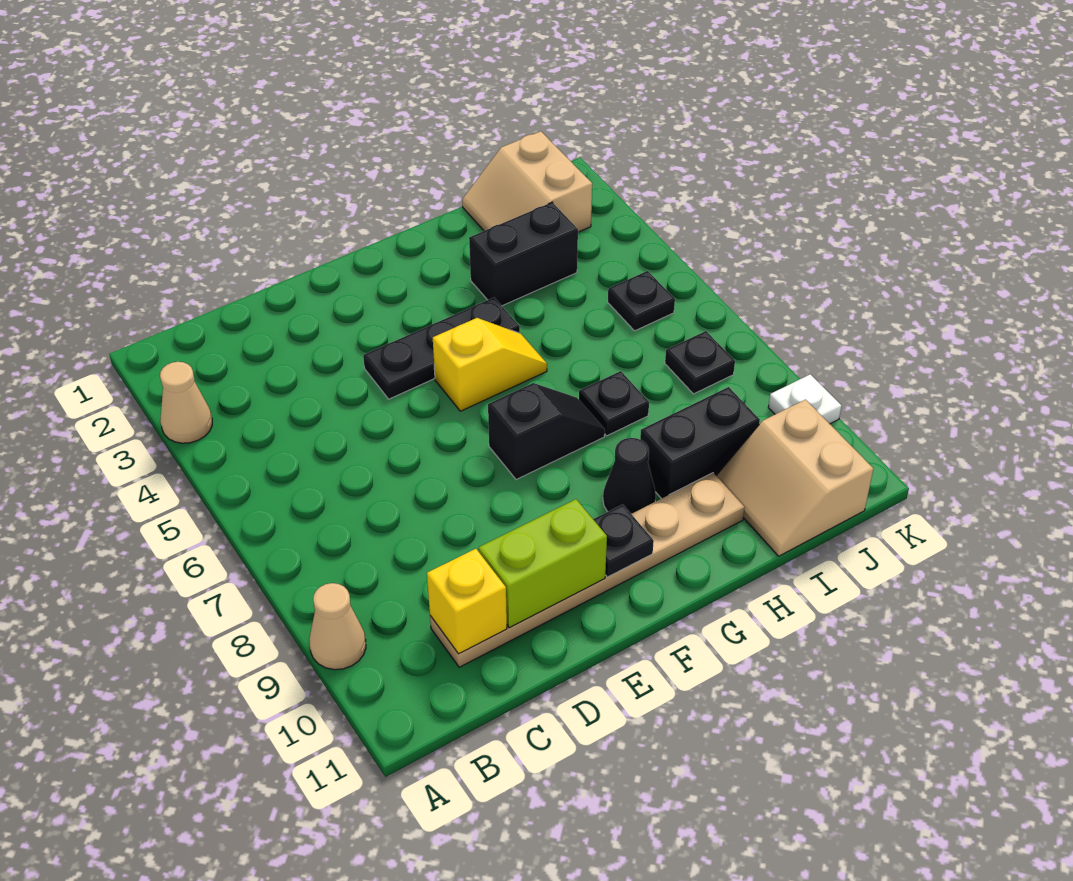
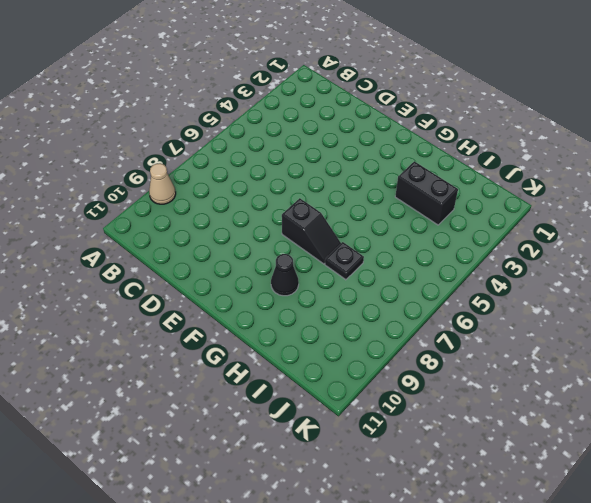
none -> tan 1x1 cone [160,362,212,443]
none -> tan 1x6 plate [430,473,745,667]
none -> black 1x3 plate [363,298,520,399]

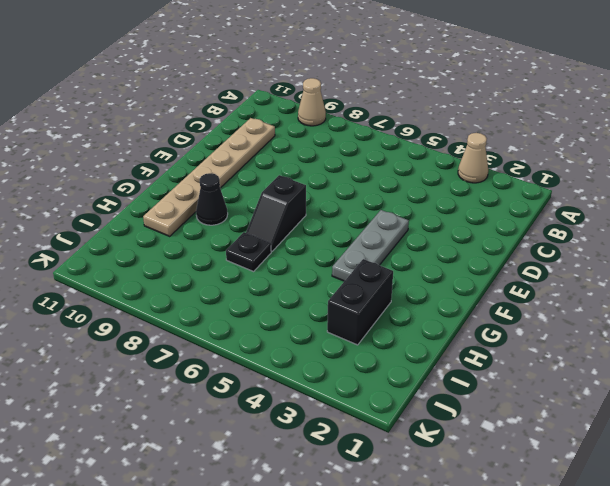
grey 1x3 plate [332,210,409,281] -> black 1x3 plate [363,298,520,399]
none -> yellow 1x2 slope [433,318,547,411]
none -> black 1x2 brick [640,387,760,499]
none -> tan 2x2 slope [462,131,592,232]

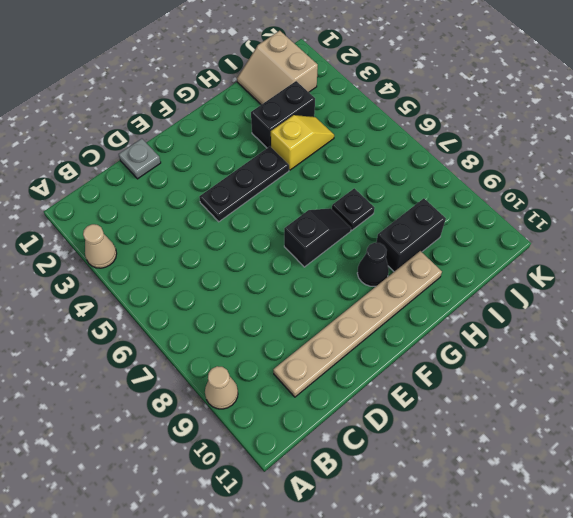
grey 1x1 plate [119,139,161,179] -> none
yellow 1x2 slope [271,115,334,170] -> yellow 1x2 slope moved to [433,318,547,411]
none -> tan 2x2 slope [716,400,873,556]
none -> black 1x1 plate [608,271,675,331]
none -> black 1x1 plate [665,331,735,394]

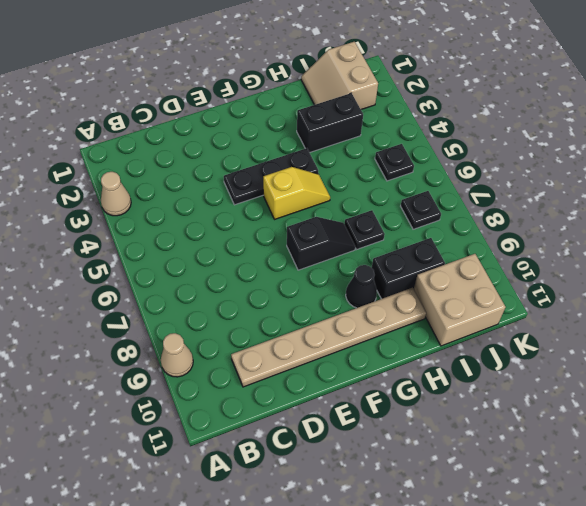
tan 2x2 brick [414,254,505,346] -> tan 2x2 slope [716,400,873,556]
none -> white 1x1 plate [768,374,841,424]
none -> yellow 1x1 brick [427,549,507,654]
none -> lime 1x2 brick [479,499,607,628]

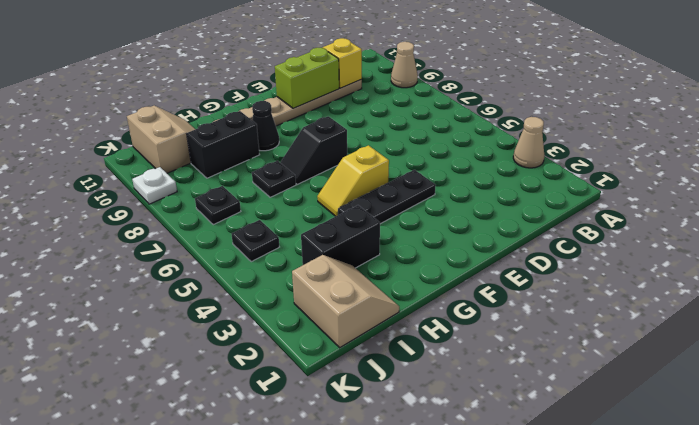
none -> black 1x1 plate [593,504,654,577]

